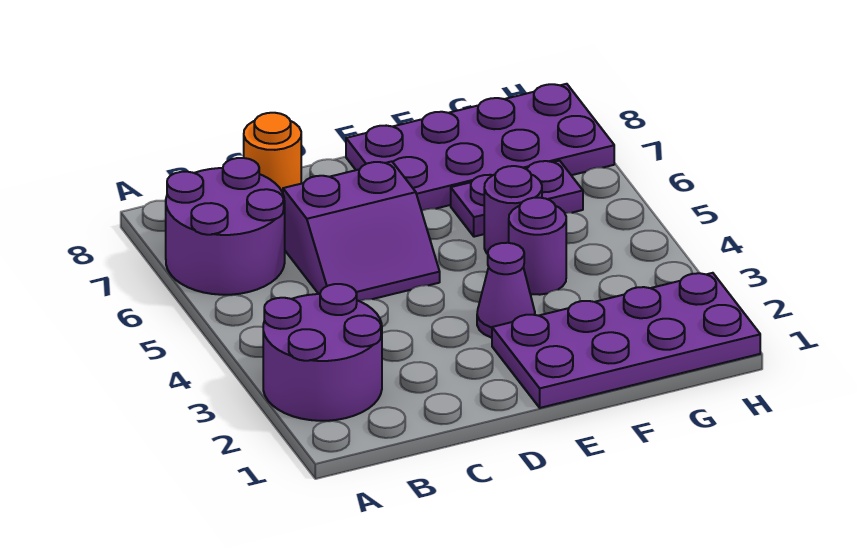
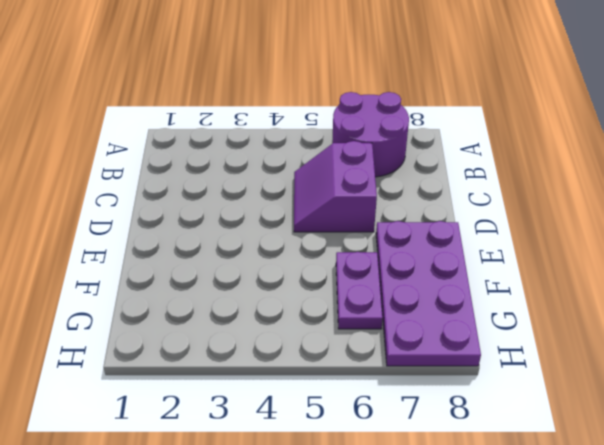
none -> purple 2x2 round brick [263,284,382,421]
none -> orange 1x1 round brick [244,113,301,193]

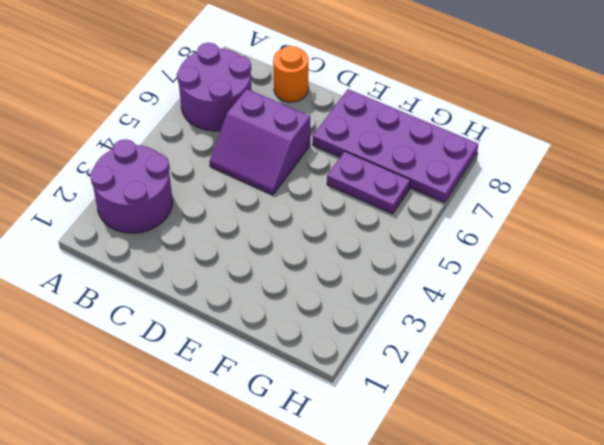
none -> purple 2x4 plate [492,273,760,408]
none -> purple 1x1 cone [477,243,535,338]

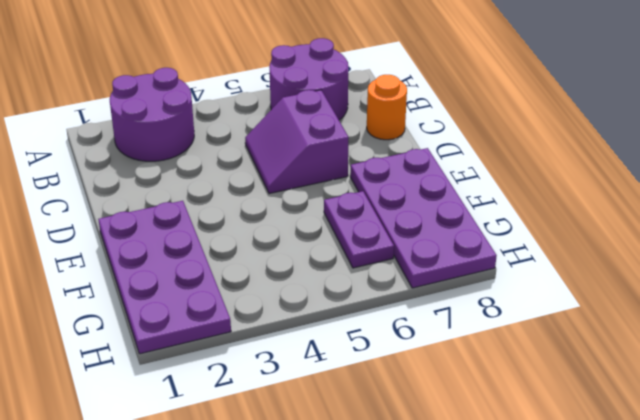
none -> purple 1x1 cone [477,243,535,338]
none -> purple 1x1 round brick [509,198,566,295]

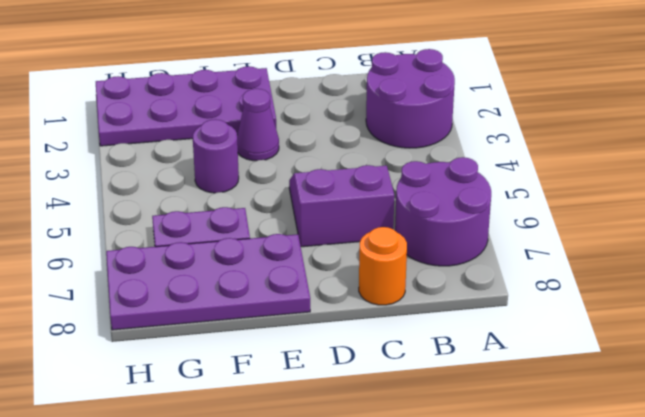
none -> purple 1x1 round brick [484,166,542,254]

